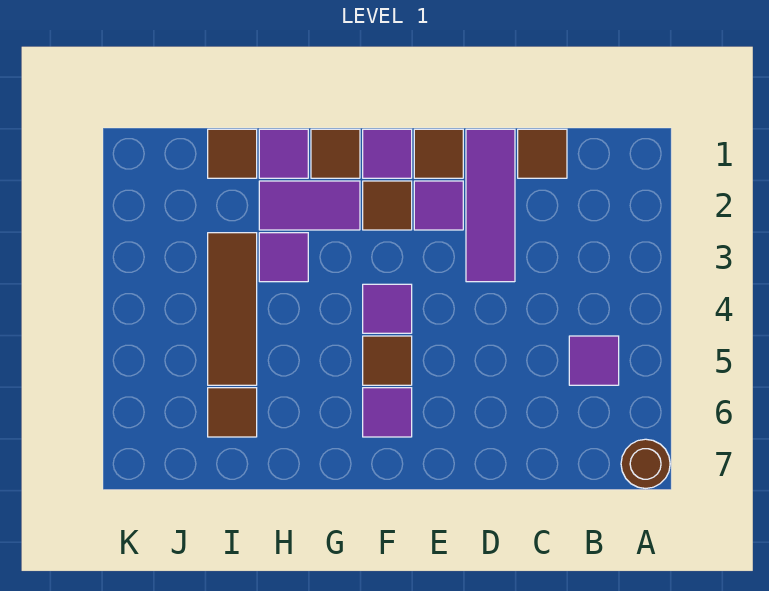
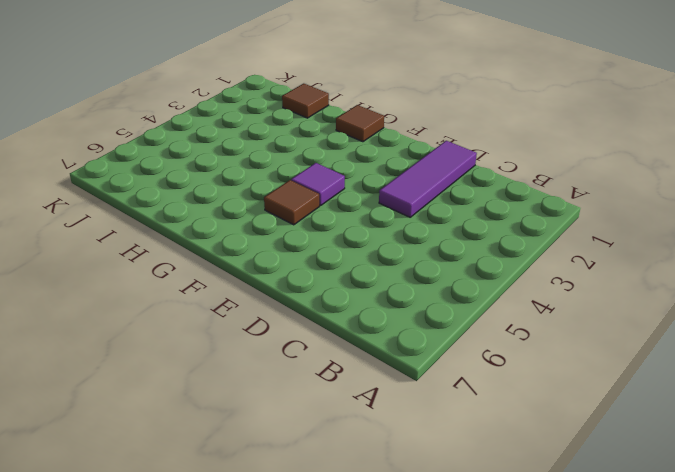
none -> brown 1x1 round brick [621,439,670,489]
none -> purple 1x1 tile [569,336,619,385]
none -> brown 1x1 tile [518,129,567,178]

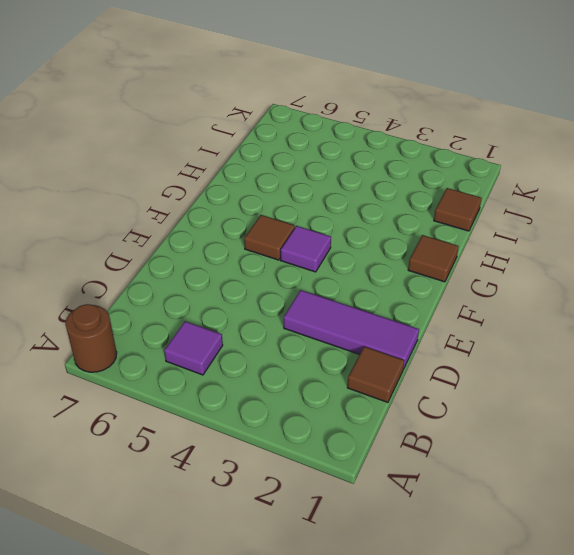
none -> brown 1x1 tile [414,129,463,178]
none -> purple 1x1 tile [414,181,463,230]
none -> purple 1x1 tile [363,129,412,178]

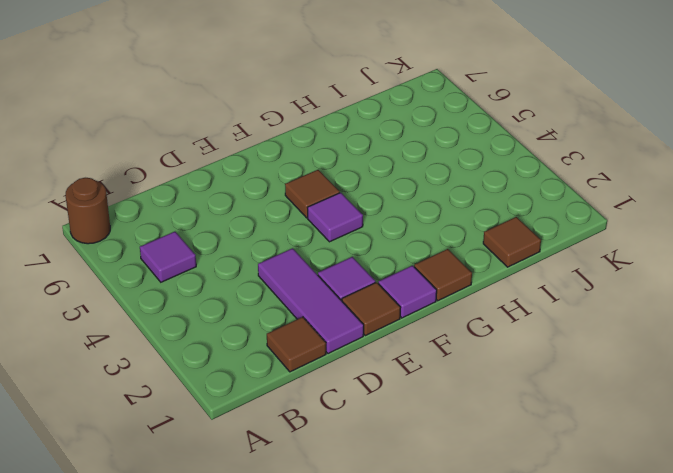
none -> brown 1x1 tile [363,181,412,230]
none -> purple 1x1 tile [363,388,412,437]
none -> purple 1x2 tile [259,181,360,230]

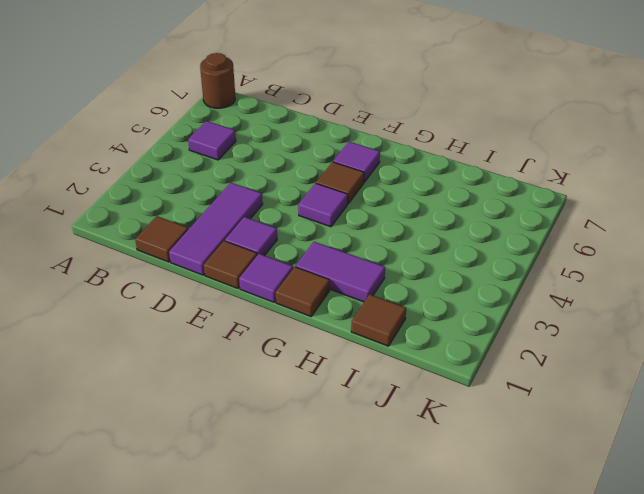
none -> brown 1x1 tile [363,181,412,230]
none -> purple 1x1 tile [259,129,308,178]
none -> purple 1x1 tile [259,233,308,282]

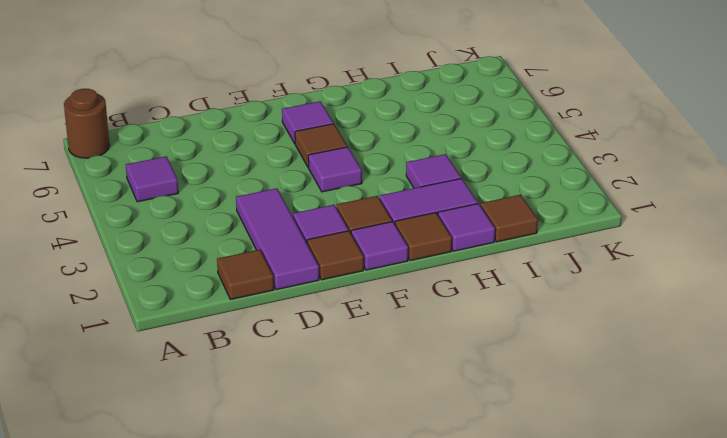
none -> brown 1x3 tile [208,233,257,385]
none -> brown 1x1 tile [208,388,257,437]

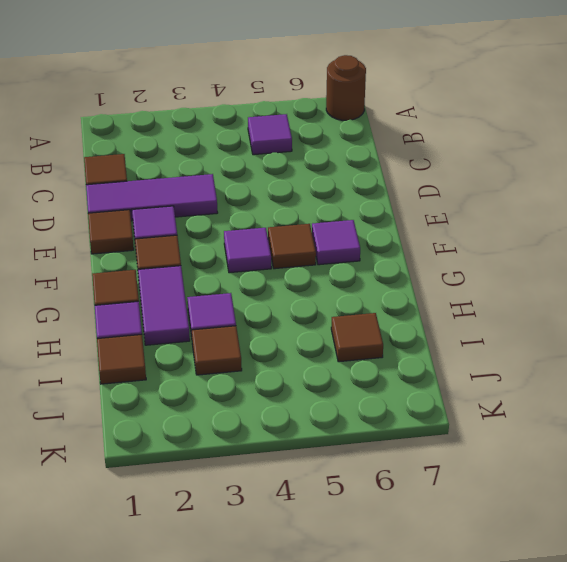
brown 1x1 tile [192,326,242,375] -> brown 1x3 tile [208,233,257,385]
none -> purple 1x1 tile [363,129,412,178]

